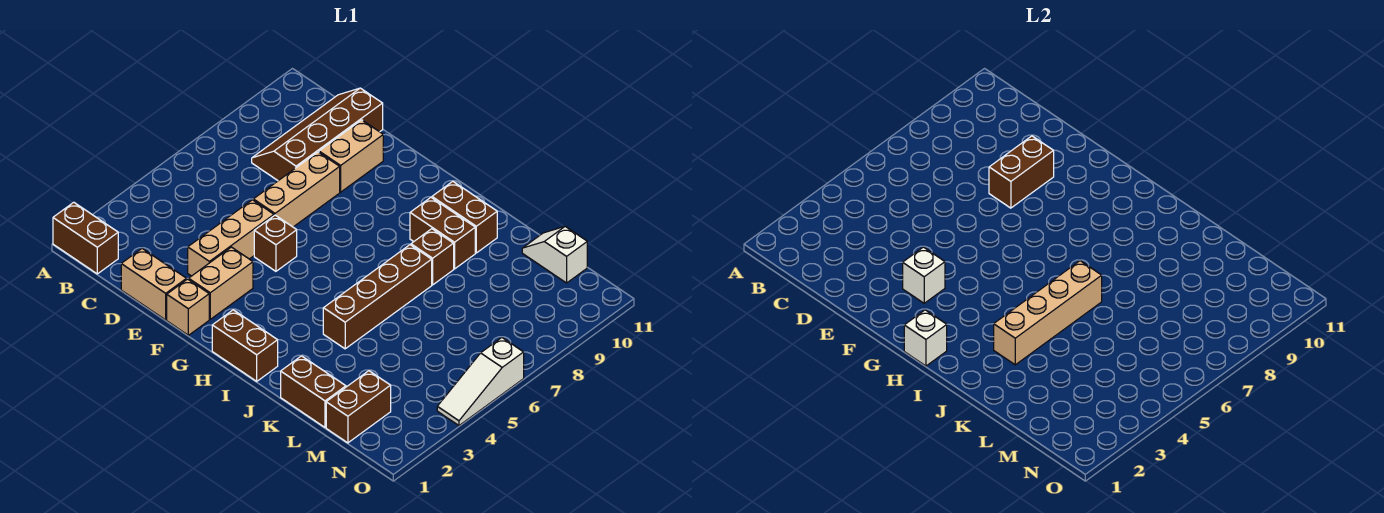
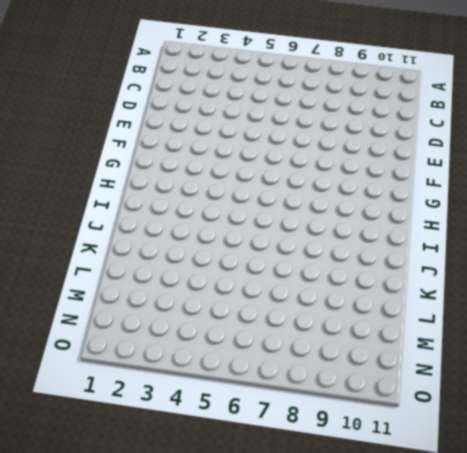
none -> brown 1x2 brick [53,202,118,274]
none -> brown 2x4 slope [252,88,383,181]
none -> tan 1x2 brick [121,249,187,320]

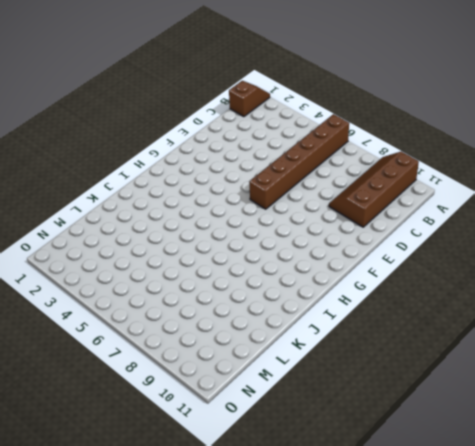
brown 1x2 slope [229,81,270,117] -> brown 1x2 brick [53,202,118,274]
brown 1x6 brick [249,114,349,209] -> tan 1x3 brick [253,152,340,227]
brown 2x4 slope [329,151,419,227] -> brown 2x4 slope turned to [252,88,383,181]
none -> tan 1x2 brick [121,249,187,320]
none -> tan 1x3 brick [188,200,274,276]
none -> tan 1x2 brick [319,120,383,192]

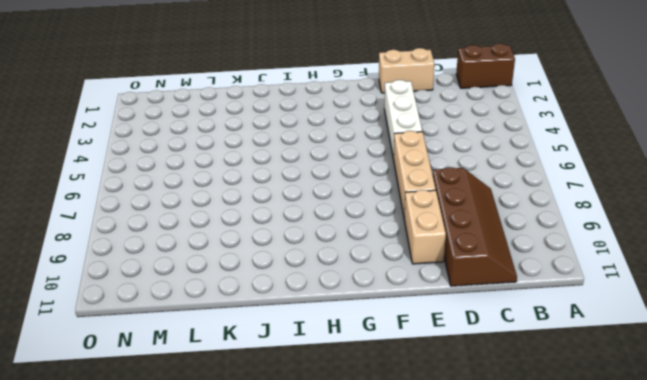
white 1x3 brick [384,80,422,159] -> tan 1x3 brick [188,200,274,276]
none -> tan 1x1 brick [167,279,209,335]
none -> tan 1x2 brick [189,247,253,319]
none -> brown 1x1 brick [254,215,297,271]

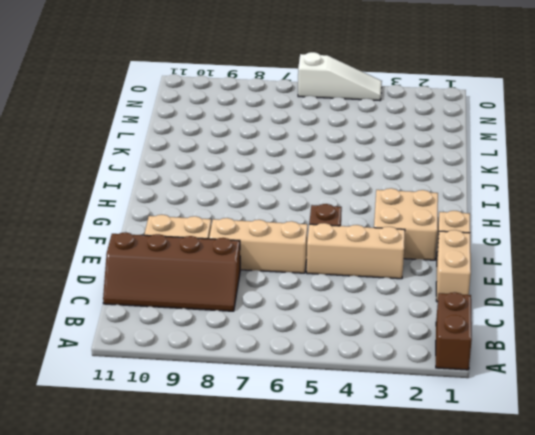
tan 2x2 brick [374,188,438,260] -> tan 1x2 brick [189,247,253,319]
none -> brown 1x2 brick [212,310,278,381]
none -> brown 1x2 brick [410,198,475,269]
none -> brown 1x2 brick [432,181,497,253]

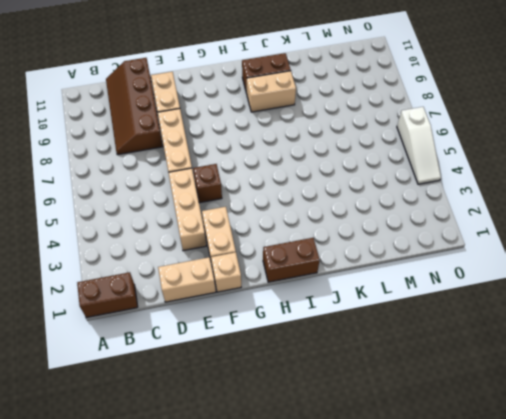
tan 1x2 brick [247,71,296,112] -> brown 1x2 brick [410,198,475,269]
none -> brown 1x4 brick [323,245,432,349]
none -> brown 1x1 brick [411,229,454,285]
none -> brown 1x2 brick [281,356,346,427]

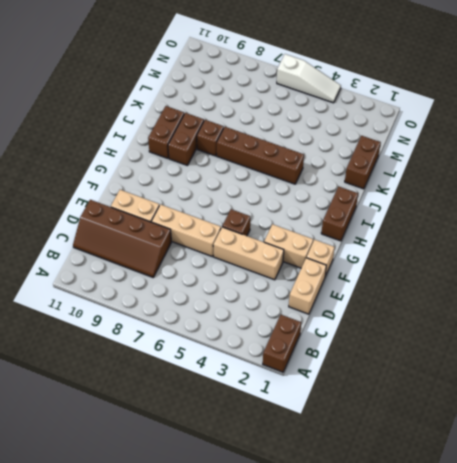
none -> white 1x2 slope [522,227,587,283]
none -> brown 1x2 brick [326,371,391,443]
none -> brown 1x2 brick [989,136,1054,208]

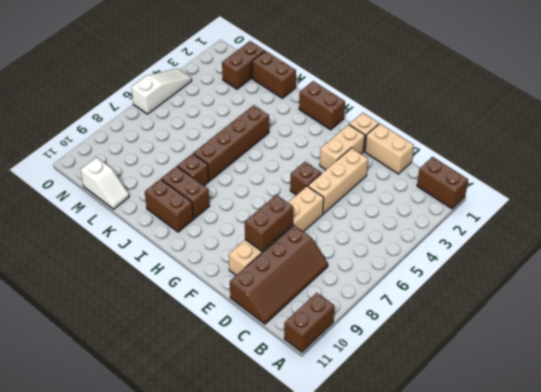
brown 1x2 brick [284,293,334,352] -> none
none -> white 1x1 brick [903,247,945,303]
none -> white 1x1 brick [904,310,947,366]
none -> tan 1x4 brick [994,261,1102,365]

